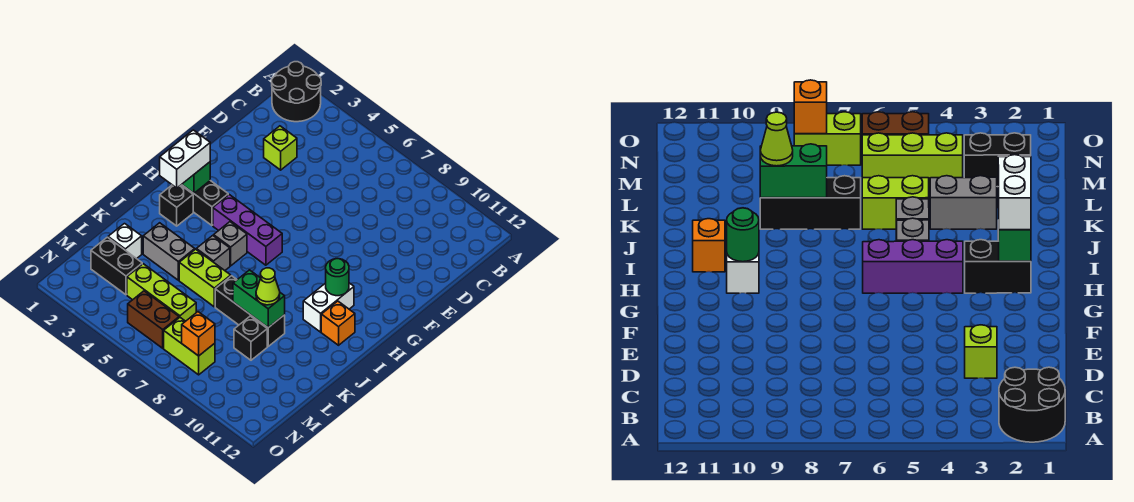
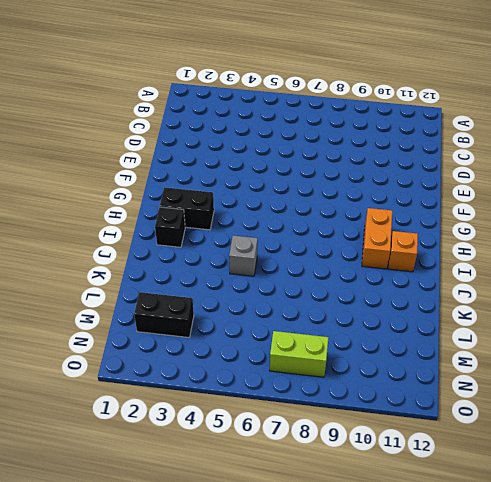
orange 1x2 brick [362,208,392,269] -> white 1x2 brick [303,283,354,332]
none -> black 2x2 round brick [272,62,321,122]
none -> lime 1x1 brick [264,126,297,170]
none -> purple 1x3 brick [213,195,282,265]

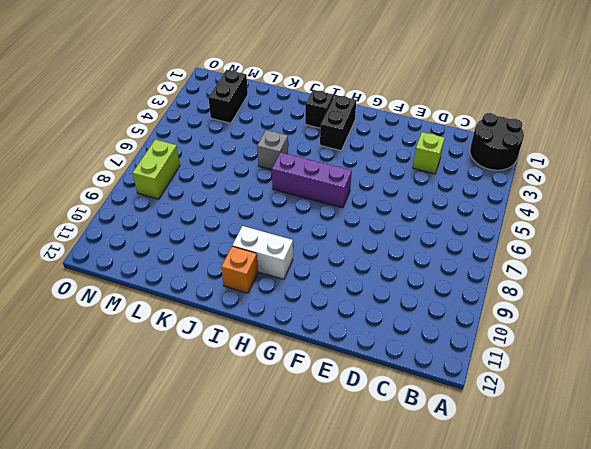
purple 1x3 brick [272,152,352,208] -> purple 1x3 brick turned to [213,195,282,265]
none -> grey 1x1 brick [214,222,247,266]
none -> grey 1x2 brick [143,223,195,280]
none -> lime 1x2 brick [179,249,231,307]

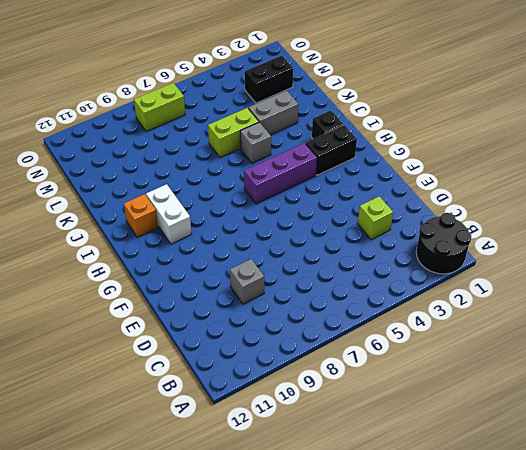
grey 1x1 brick [230,259,264,304] -> grey 1x1 brick moved to [214,222,247,266]
none -> black 1x3 brick [215,276,285,346]
none -> white 1x1 brick [108,224,142,259]
none -> black 1x1 brick [234,316,267,360]

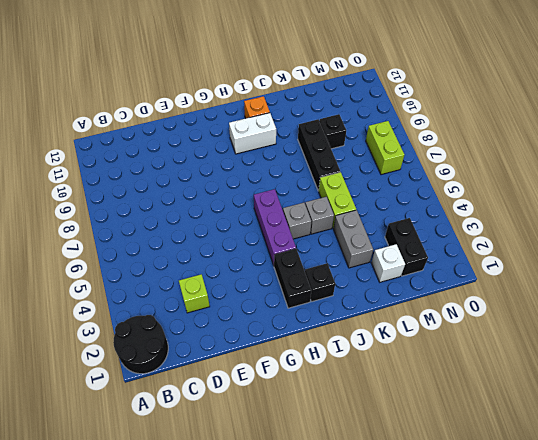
none -> lime 1x3 brick [127,264,196,321]
none -> brown 1x2 brick [128,291,179,348]
none -> green 1x1 brick [182,162,210,193]

